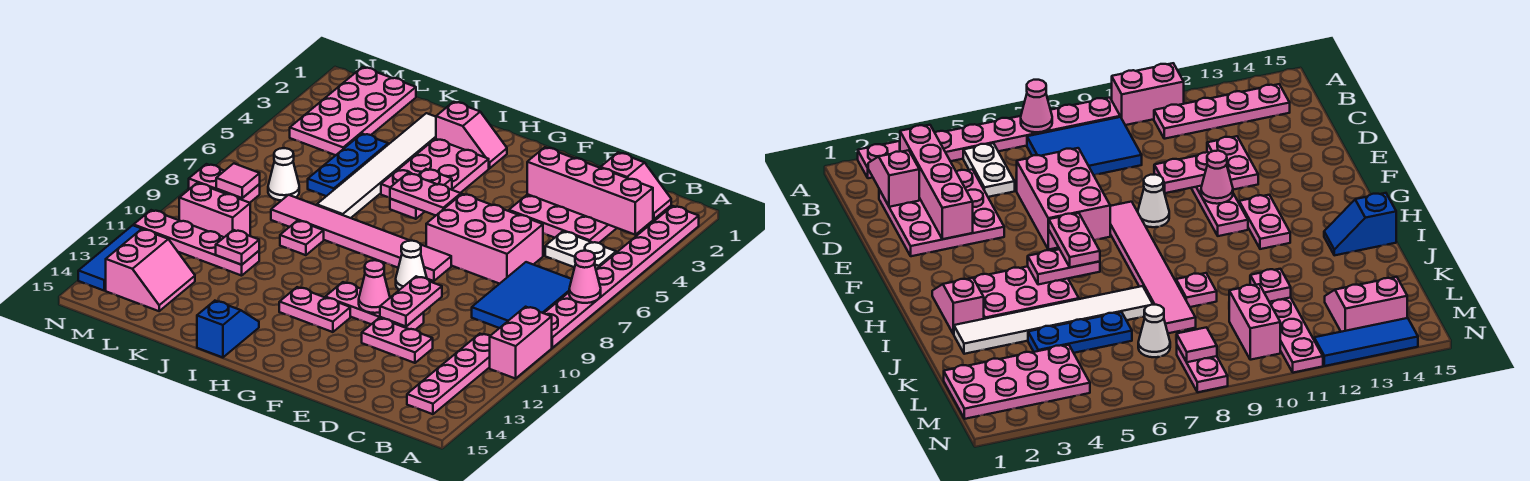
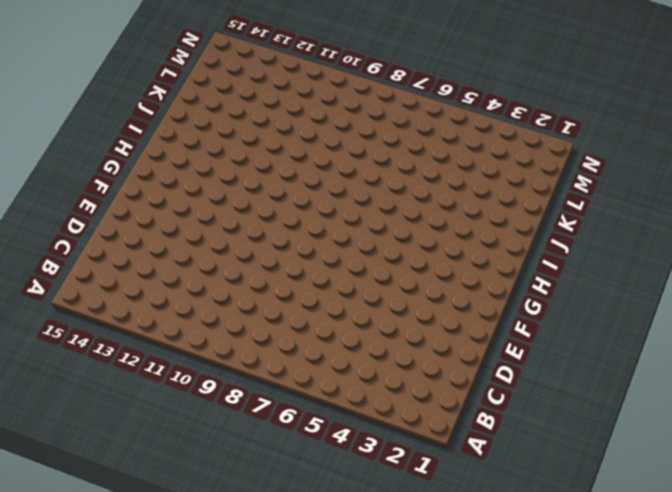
none -> pink 1x8 plate [544,206,699,348]
none -> pink 1x2 brick [490,307,552,379]
none -> white 1x2 plate [545,231,616,269]
none -> blue 2x3 tile [472,262,572,328]

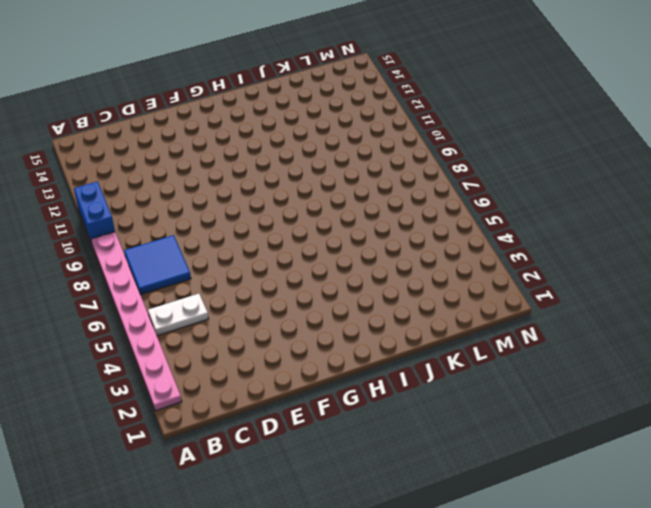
blue 1x2 brick [74,181,115,241] -> pink 1x2 brick [490,307,552,379]
blue 2x2 tile [124,235,191,295] -> blue 2x3 tile [472,262,572,328]
none -> pink 1x4 plate [407,334,490,414]
none -> pink 3x3 plate [509,194,617,243]
none -> pink 2x3 brick [426,194,543,284]
none -> pink 1x2 plate [362,318,433,363]

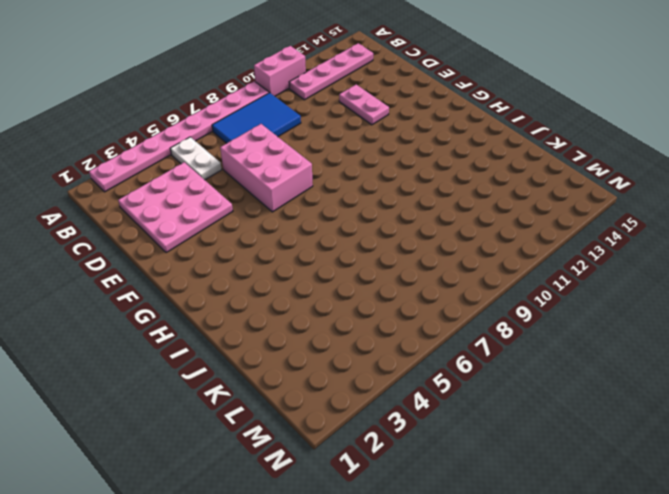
none -> pink 1x3 plate [325,282,424,330]
none -> pink 1x6 tile [271,195,451,281]
none -> white 1x1 cone [396,241,427,290]
none -> pink 1x2 plate [279,287,350,332]

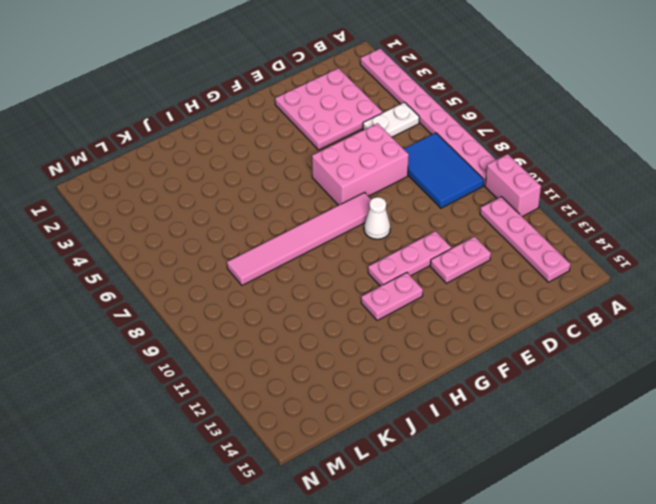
none -> pink 1x2 slope [436,102,507,169]
none -> pink 2x3 plate [381,139,489,197]
none -> blue 1x2 slope [197,301,259,357]
none -> white 1x6 tile [317,113,436,218]

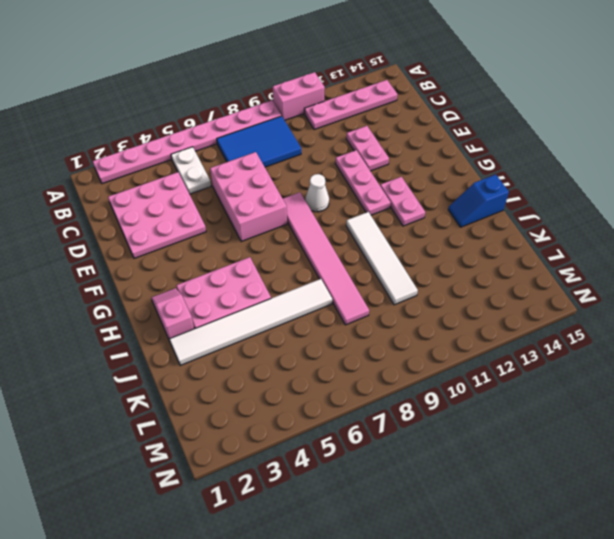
white 1x4 tile [346,212,418,305] -> none
none -> pink 1x1 plate [280,221,324,255]
none -> blue 1x3 plate [308,134,388,196]
none -> pink 1x4 plate [134,210,259,276]
none -> pink 2x4 plate [290,67,416,155]

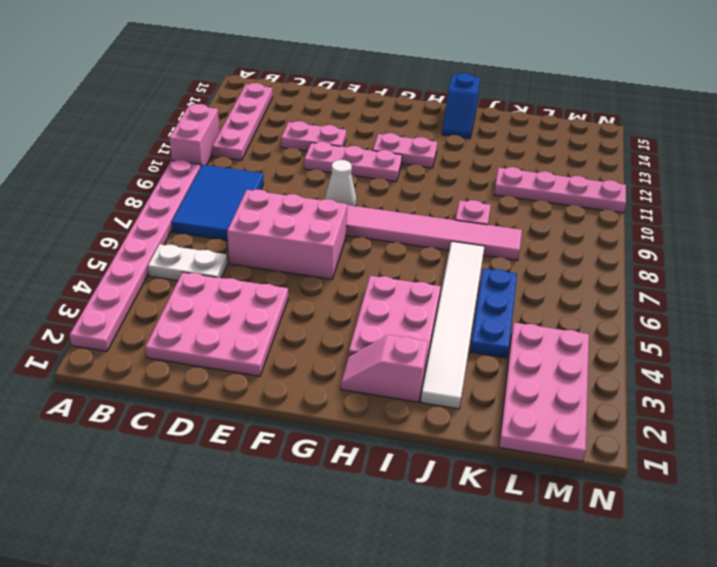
none -> white 1x1 cone [268,148,299,201]
none -> pink 1x2 brick [179,183,250,237]
none -> pink 2x2 slope [106,229,195,311]
none -> pink 1x2 plate [189,164,260,203]

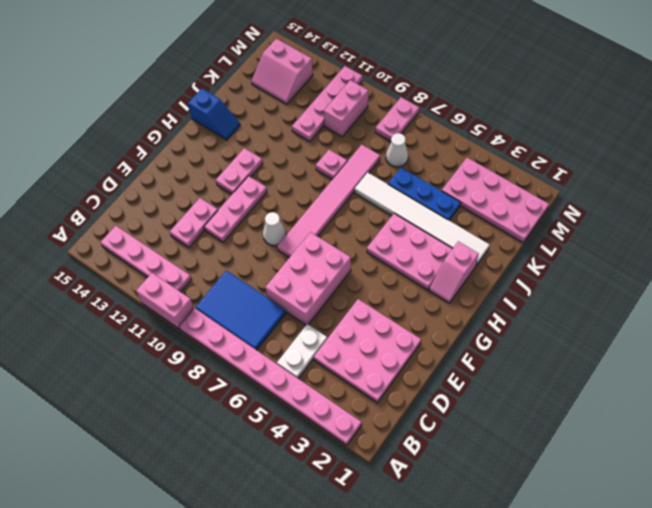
none -> blue 1x3 tile [78,225,157,291]
none -> pink 1x1 cone [569,251,601,303]
none -> pink 1x2 slope [600,153,671,219]
none -> pink 1x4 brick [527,147,653,235]

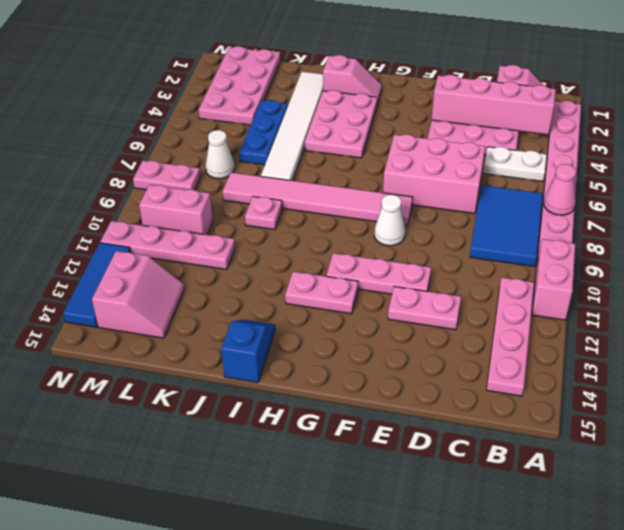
none -> pink 1x2 plate [380,276,442,327]
none -> pink 1x1 cone [359,260,390,313]
none -> pink 1x2 plate [390,169,452,219]
none -> pink 1x1 plate [216,230,259,265]

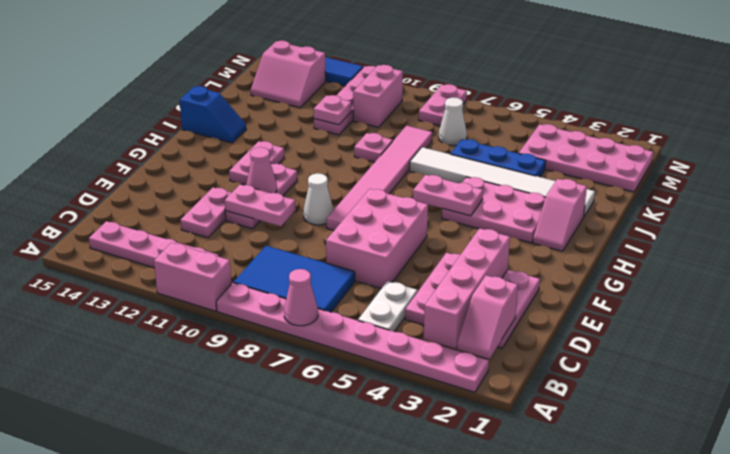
none -> pink 1x1 tile [216,163,260,198]
none -> pink 1x2 plate [390,173,461,215]

